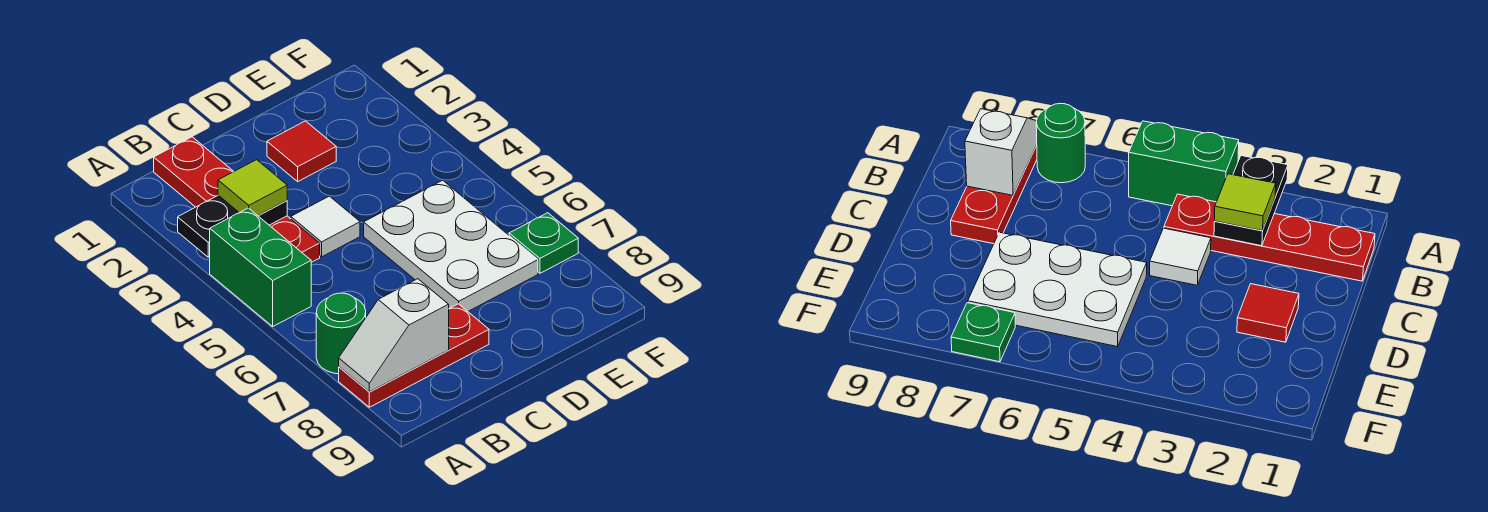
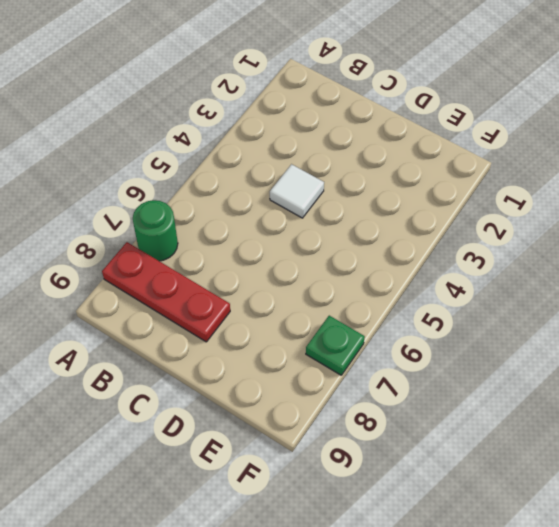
none -> green 1x2 brick [210,208,311,326]
none -> red 1x4 plate [154,137,320,262]

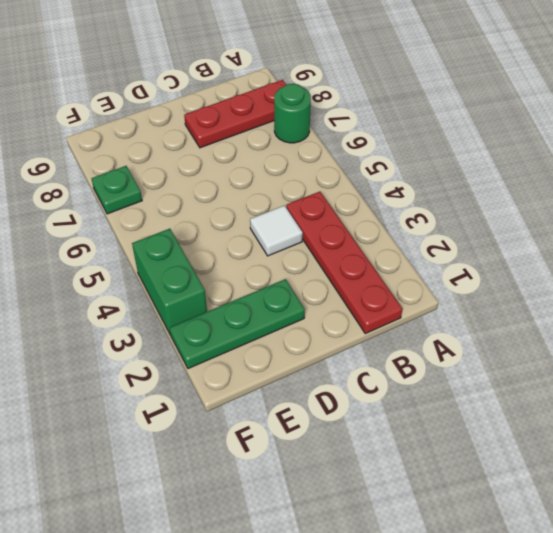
green 1x3 plate [170,279,305,369] -> red 1x1 tile [267,121,336,181]
green 1x2 brick [132,229,207,335] -> green 1x2 brick moved to [210,208,311,326]
none -> white 2x3 plate [364,180,538,311]
none -> black 1x2 plate [178,195,287,257]

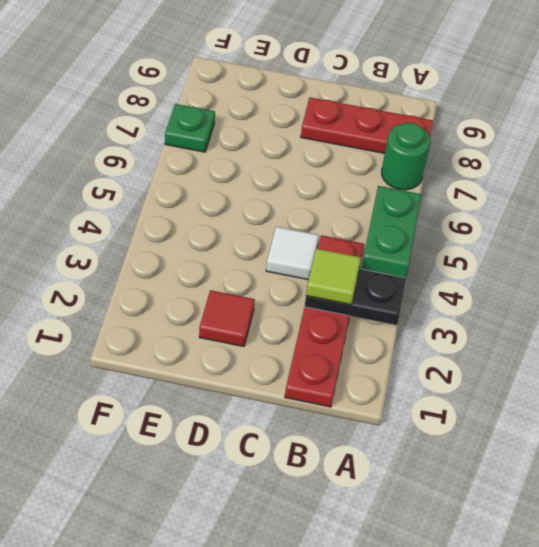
none -> white 2x3 plate [364,180,538,311]
none -> white 1x2 slope [339,279,449,392]

